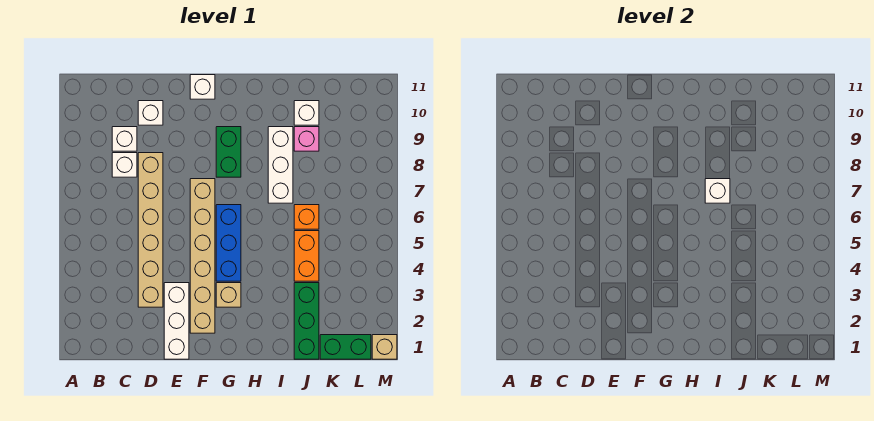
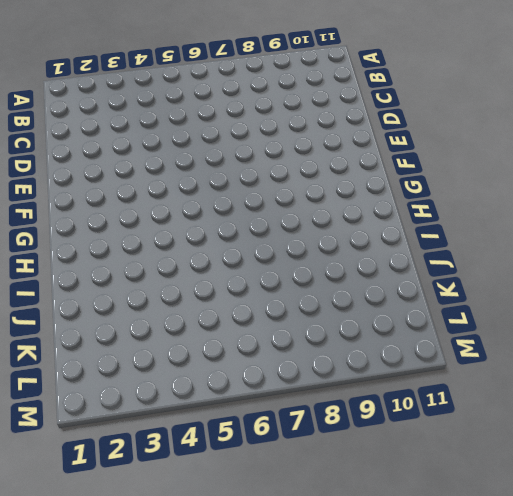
none -> white 1x1 brick [112,153,137,177]
none -> white 1x1 brick [112,127,137,151]
none -> tan 1x6 brick [138,153,163,307]

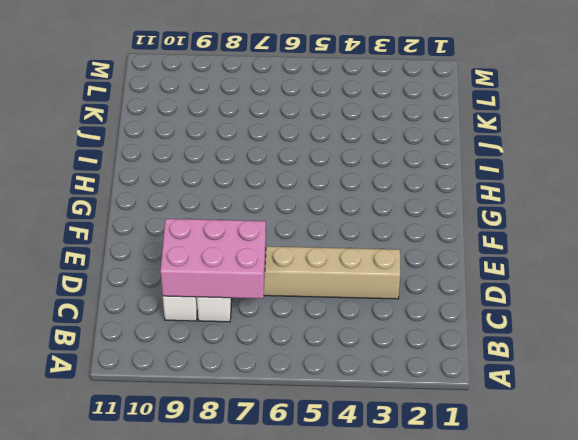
pink 2x3 brick [160,219,266,298] -> none
none -> white 1x1 brick [138,101,163,125]
none -> white 1x3 brick [164,283,189,359]
none -> tan 1x6 brick [190,179,215,333]

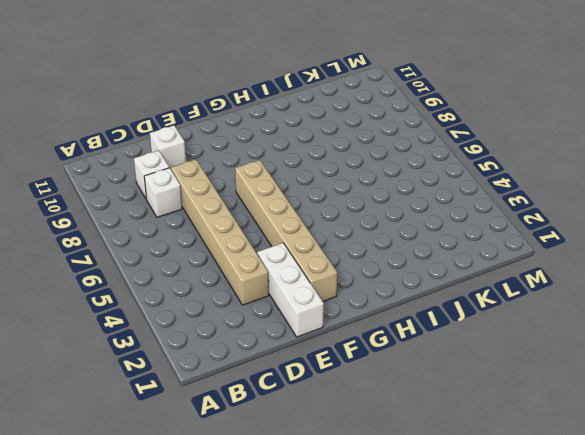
none -> white 1x1 brick [190,75,215,99]
none -> tan 1x1 brick [216,283,241,307]
none -> blue 1x3 brick [216,205,241,281]

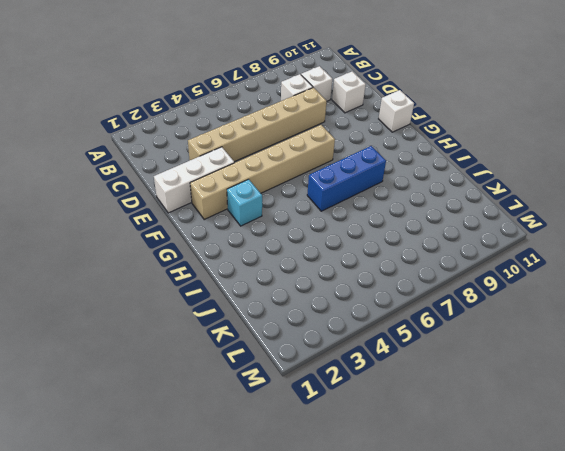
cyan 1x1 brick [227,179,262,226] -> tan 1x1 brick [216,283,241,307]
blue 1x3 brick [307,146,386,211] -> blue 1x3 brick moved to [216,205,241,281]
none -> green 1x2 brick [216,127,241,177]
none -> white 1x3 brick [268,127,293,203]
none -> green 1x3 brick [294,283,319,359]

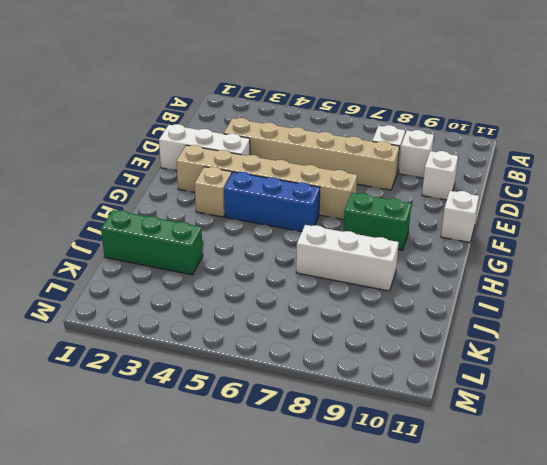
none -> orange 1x2 brick [294,231,319,281]
none -> orange 1x1 brick [294,205,319,229]
none -> pink 1x1 brick [294,127,319,151]

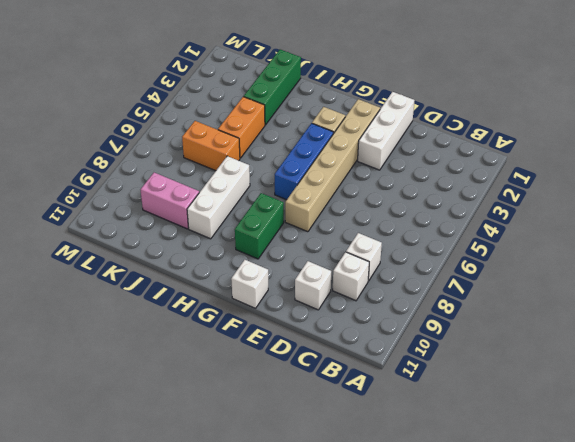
orange 1x2 brick [182,121,240,171] -> orange 1x1 brick [294,205,319,229]
pink 1x2 brick [140,172,199,229] -> pink 1x1 brick [294,127,319,151]
none -> tan 1x6 brick [138,153,163,307]
none -> white 1x1 brick [294,101,319,125]
none -> green 1x2 brick [320,335,371,359]

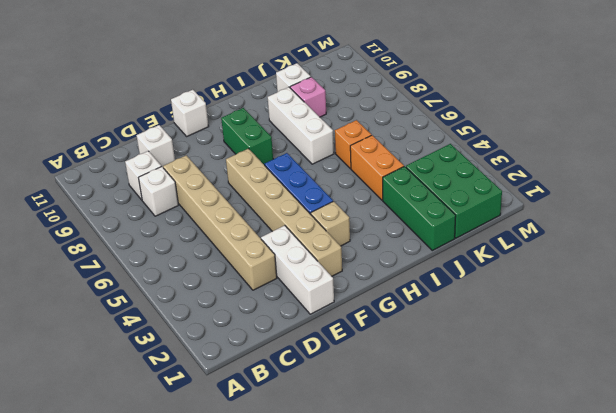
green 2x3 brick [406,144,502,238] -> green 1x2 brick [320,335,371,359]
none -> tan 1x1 brick [372,335,397,359]
none -> white 1x1 brick [705,179,730,203]

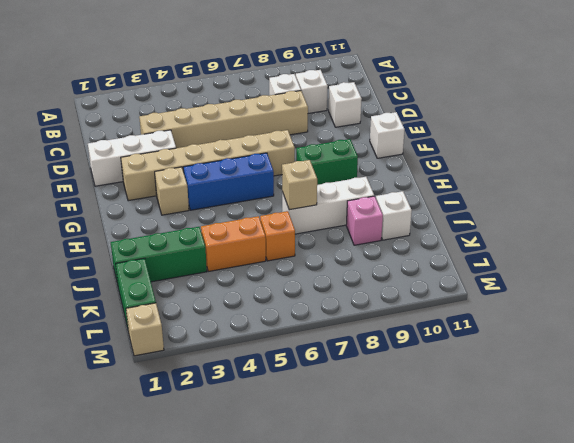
tan 1x1 brick [282,160,317,210] -> white 1x1 brick [705,179,730,203]

